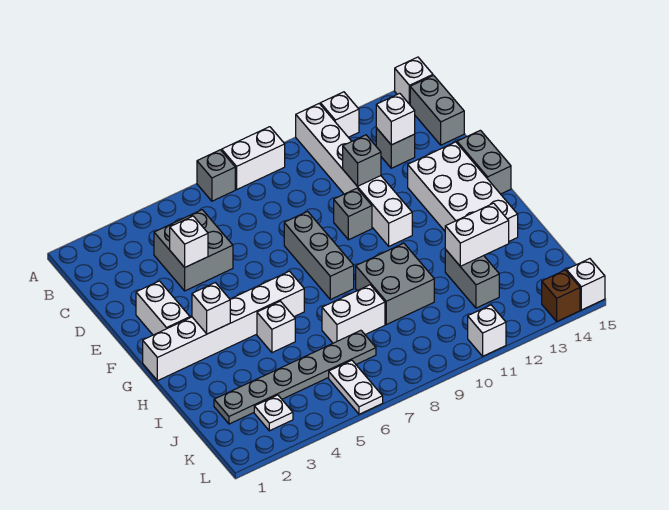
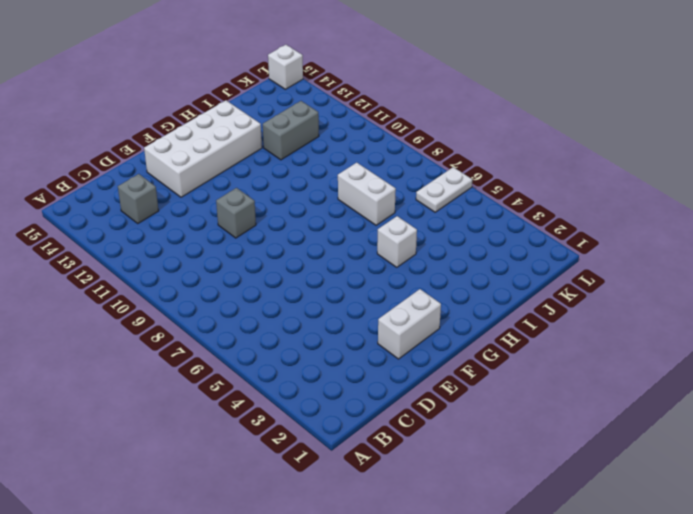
none -> grey 1x1 brick [197,150,235,201]
none -> white 1x2 brick [222,127,285,189]
none -> white 1x6 brick [296,104,412,246]

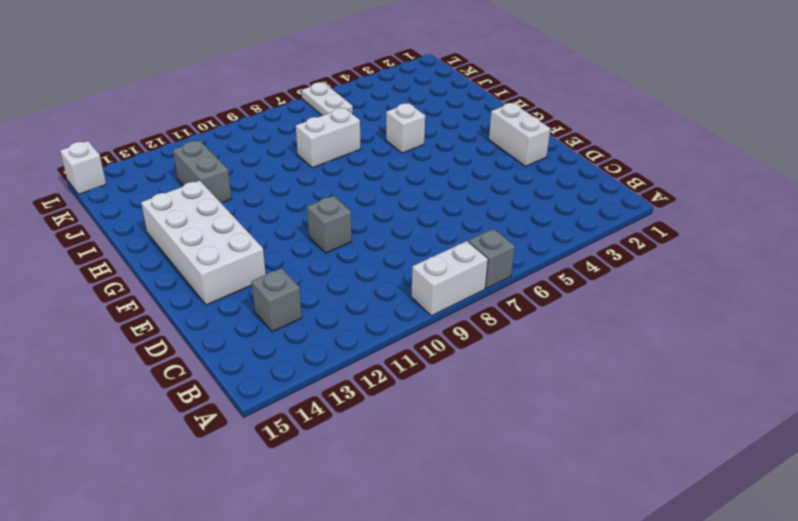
none -> white 1x6 brick [296,104,412,246]
none -> white 1x1 brick [320,92,359,137]
none -> white 1x1 brick [395,57,433,104]

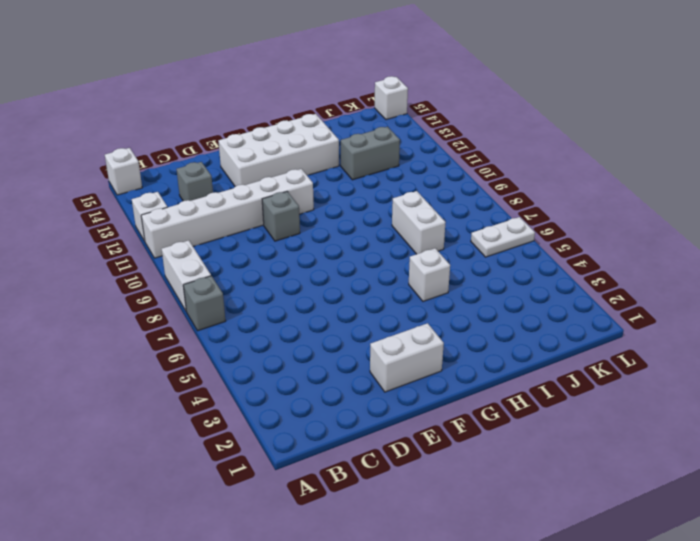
none -> grey 1x2 brick [410,75,464,145]
none -> grey 2x2 brick [154,210,233,291]
none -> grey 1x3 brick [284,212,354,299]

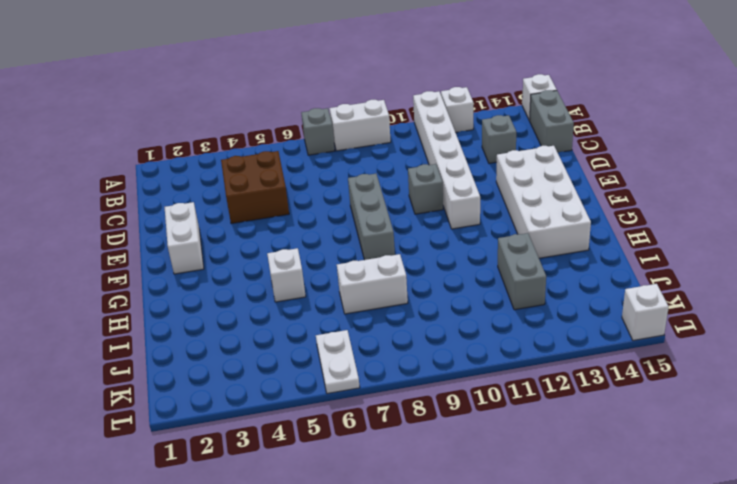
brown 2x2 brick [221,151,289,224] -> grey 2x2 brick [154,210,233,291]
none -> grey 1x2 brick [457,130,511,194]
none -> white 1x6 brick [143,271,304,381]
none -> grey 2x2 brick [356,243,434,325]

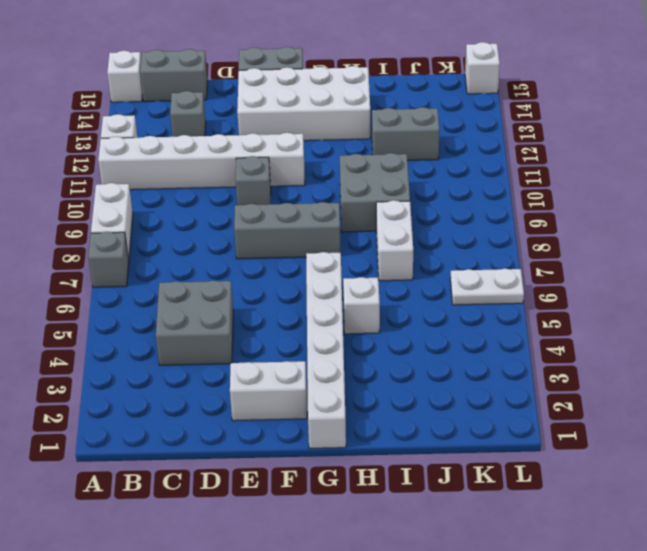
none -> grey 1x6 plate [214,330,376,424]
none -> white 1x1 plate [254,395,293,431]
none -> white 1x1 brick [468,305,506,356]

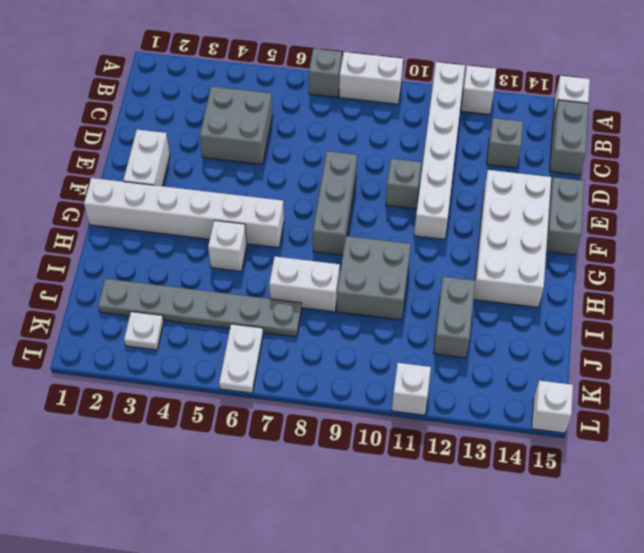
none -> brown 1x1 brick [542,270,580,321]
none -> white 1x1 brick [376,93,415,145]
none -> white 1x1 brick [170,216,208,267]

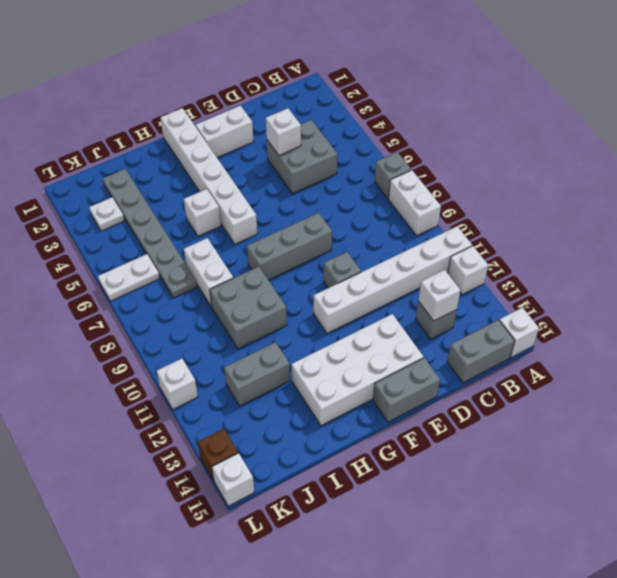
none -> grey 1x1 brick [343,135,381,186]
none -> white 1x1 brick [192,283,230,334]
none -> white 1x2 brick [445,203,509,266]

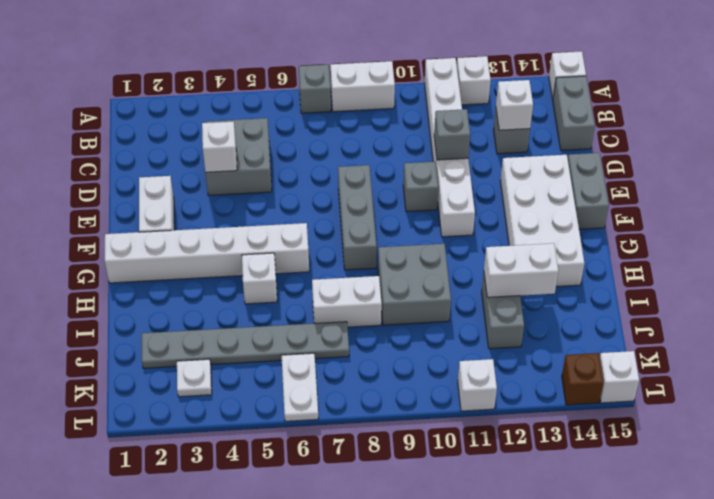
none -> white 1x1 brick [192,283,230,334]

